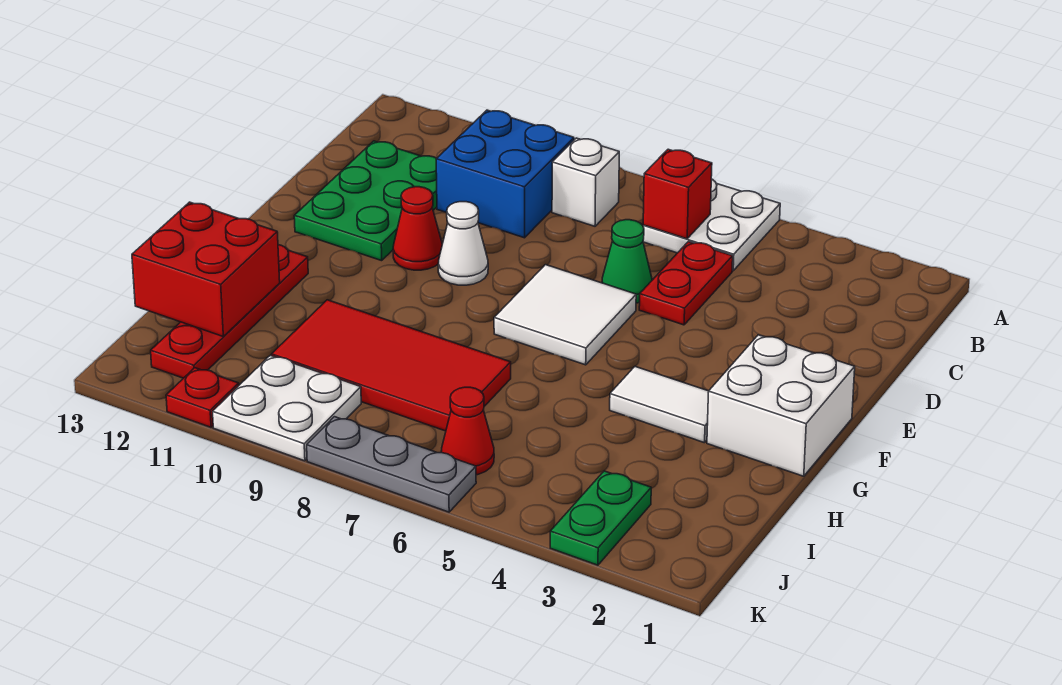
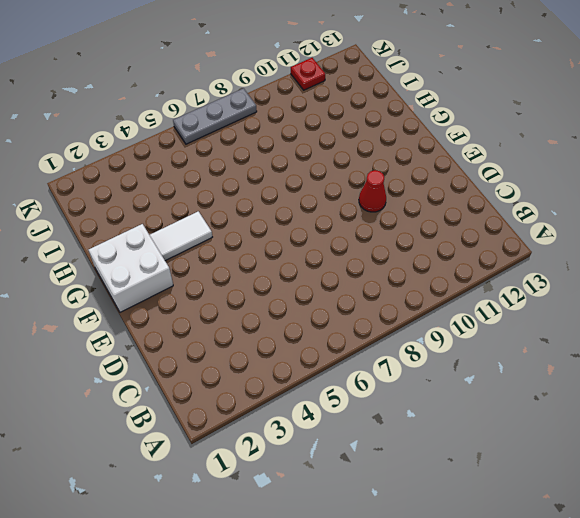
none -> white 2x2 plate [643,179,780,271]
none -> white 1x1 brick [552,138,619,226]
none -> blue 2x2 brick [436,110,574,238]

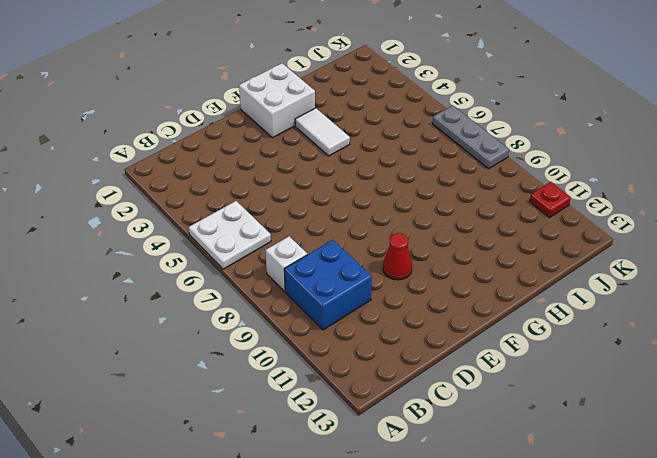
none -> red 1x2 plate [639,242,733,325]
none -> green 2x3 plate [294,141,437,261]
none -> green 1x1 cone [602,220,652,303]

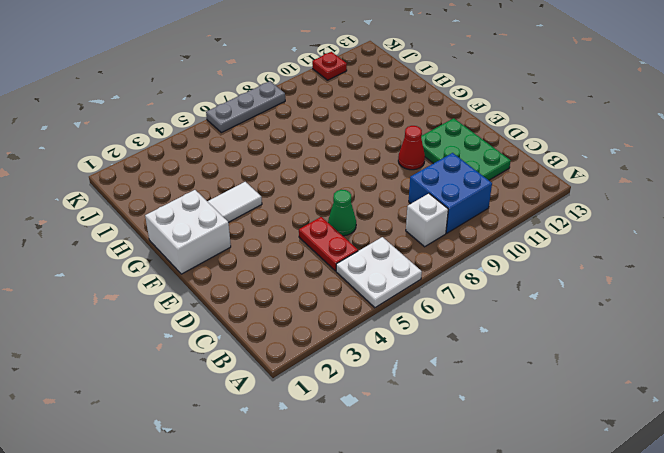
none -> white 2x2 tile [494,265,636,365]
none -> white 1x1 cone [438,202,488,285]
none -> red 1x4 plate [151,245,308,378]

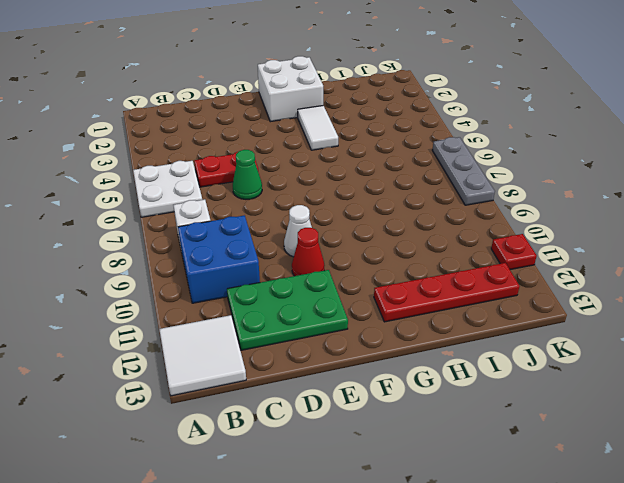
white 2x2 tile [159,315,246,396] -> white 2x2 tile moved to [494,265,636,365]
none -> red 2x4 tile [272,300,511,431]
none -> green 1x2 plate [550,471,651,565]
none -> red 1x1 cone [441,387,494,475]

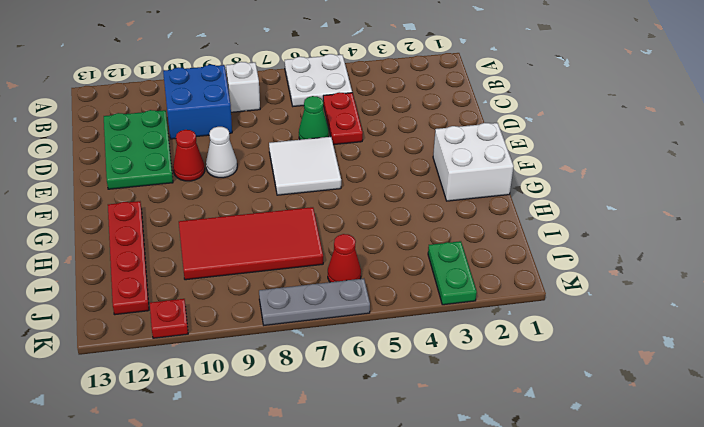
none -> white 1x2 tile [610,366,709,443]
none -> white 2x2 plate [213,355,361,461]
none -> red 1x1 brick [643,149,712,239]

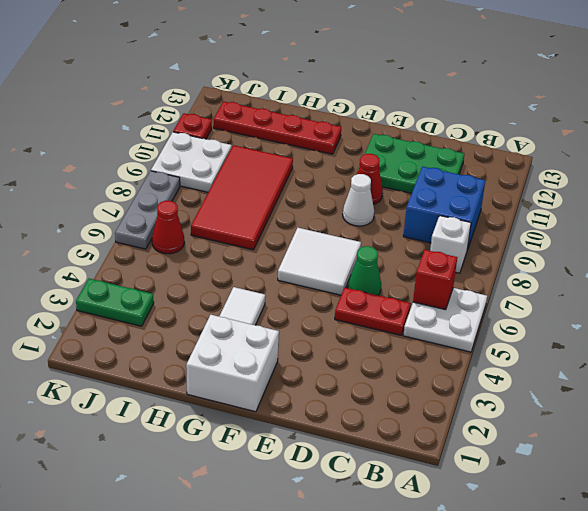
none -> red 2x2 brick [132,202,280,336]

